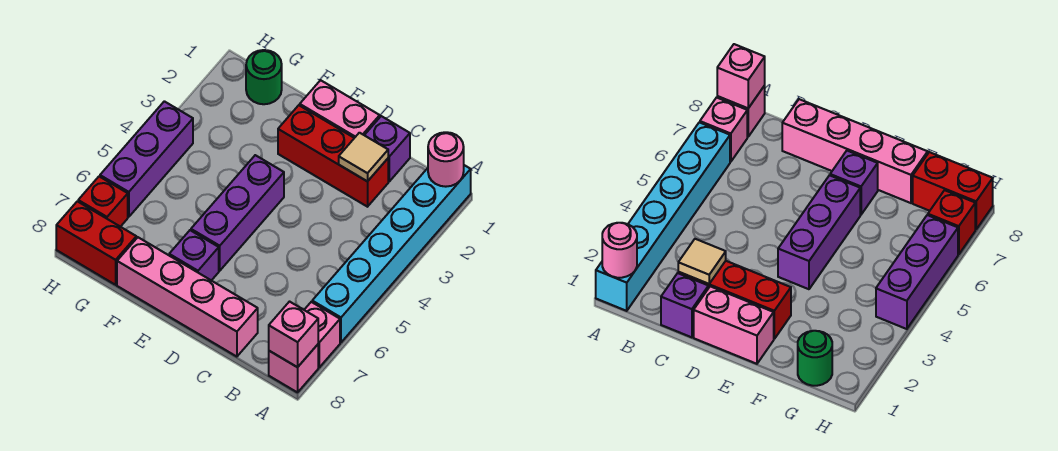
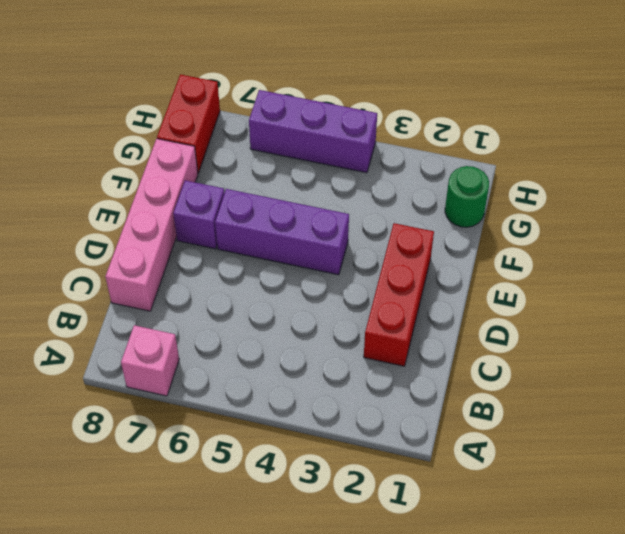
none -> cyan 1x6 brick [312,165,471,342]
none -> pink 1x1 brick [269,345,318,392]
none -> purple 1x1 brick [365,116,410,181]

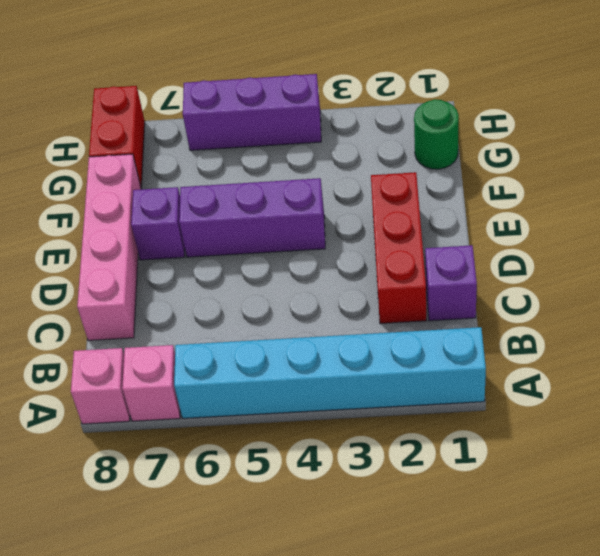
none -> pink 1x2 brick [300,80,380,138]
none -> red 1x1 brick [78,177,128,227]
none -> pink 1x1 round brick [428,132,464,187]

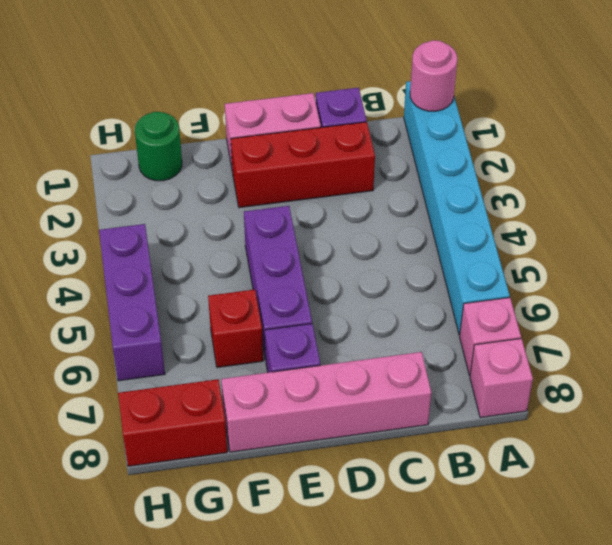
red 1x1 brick [208,290,263,367] -> red 1x1 brick moved to [78,177,128,227]
none -> pink 1x1 brick [269,302,318,367]
none -> tan 1x1 tile [339,133,388,182]

